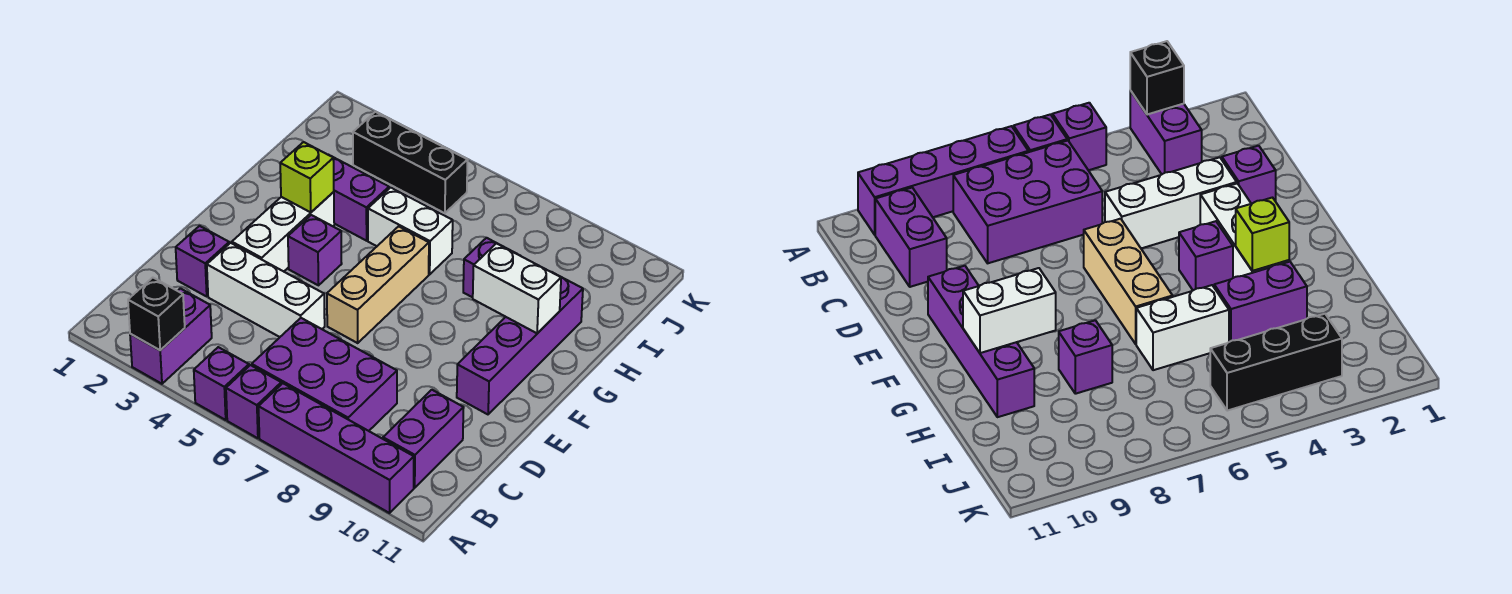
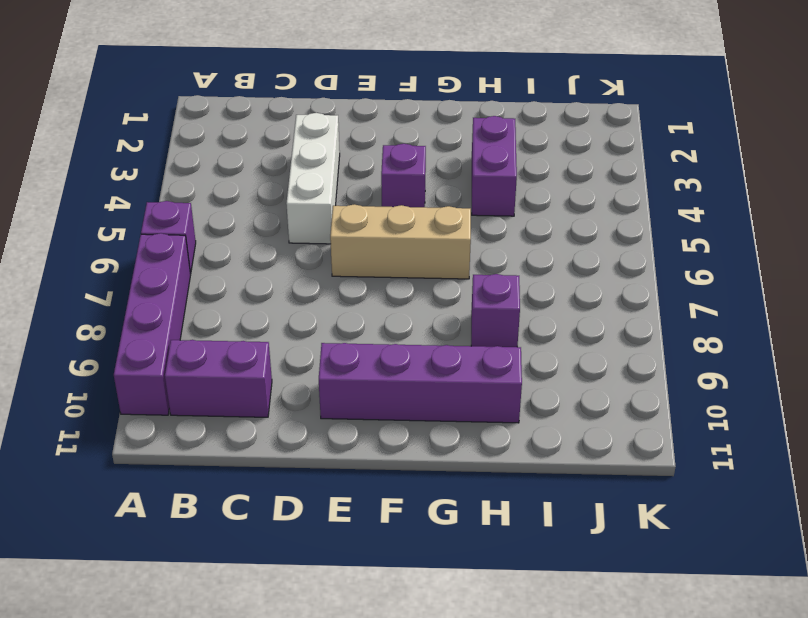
none -> purple 1x2 brick [130,288,212,384]
none -> purple 1x1 brick [194,347,249,420]
none -> purple 2x3 brick [252,318,397,431]

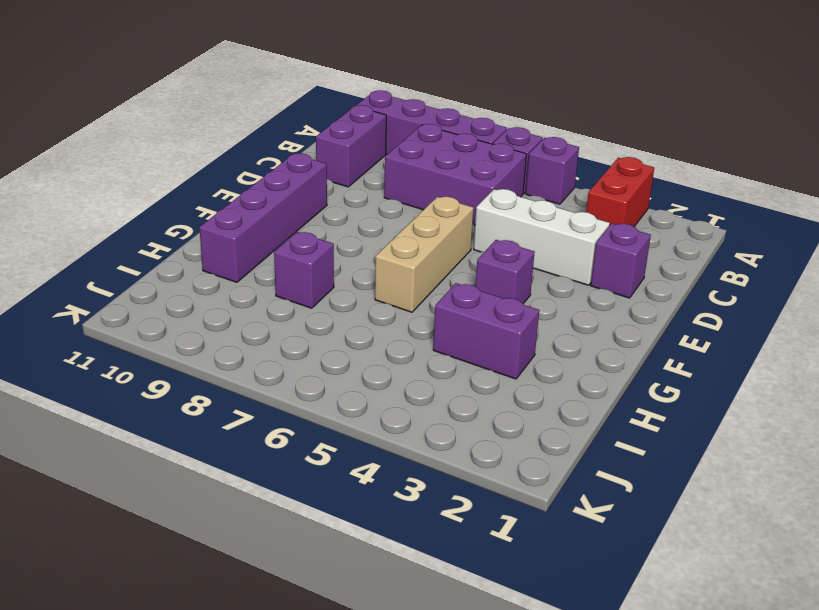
red 1x2 brick [586,157,654,226] -> purple 1x2 brick [130,288,212,384]
none -> white 1x3 brick [232,192,334,271]
none -> white 1x2 brick [368,187,453,274]
none -> black 1x3 brick [353,112,468,213]

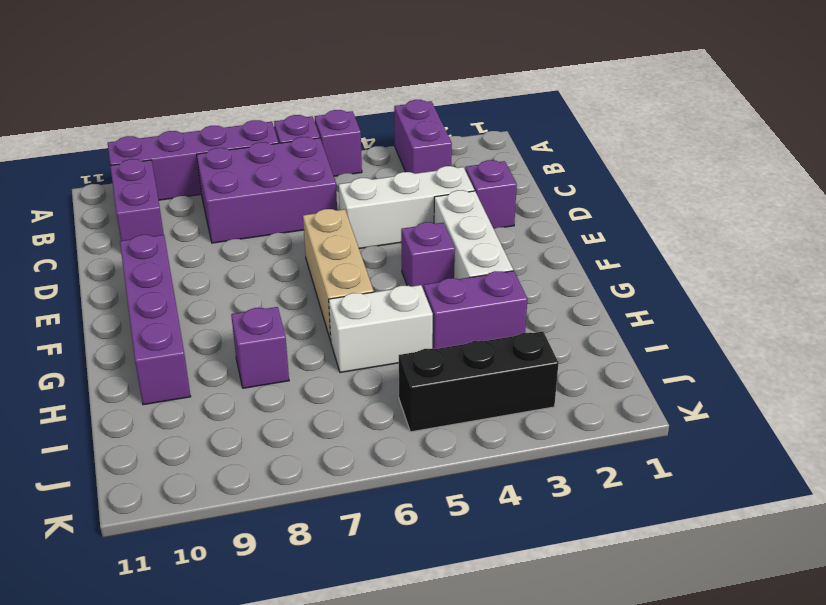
none -> black 1x1 brick [128,278,185,350]
none -> lime 1x1 brick [280,142,334,212]
none -> white 1x2 brick [473,243,561,333]

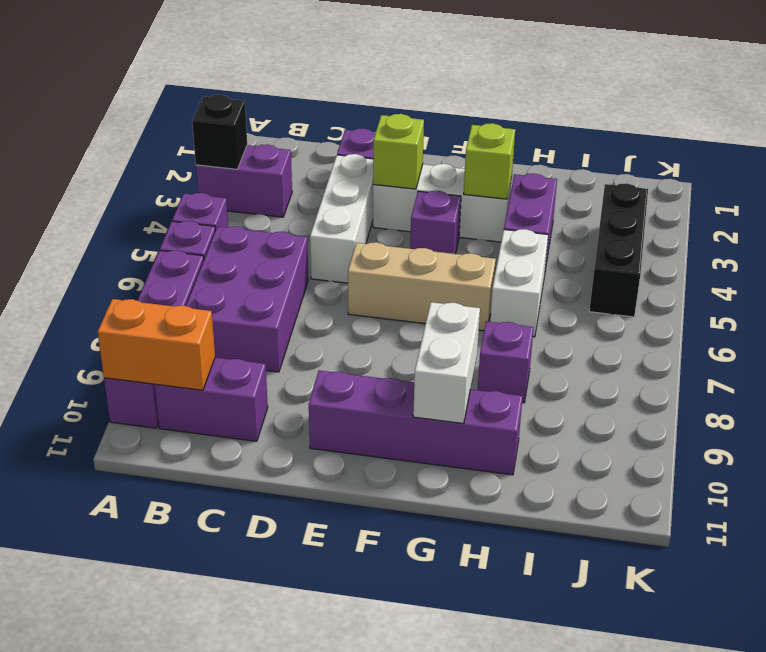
orange 1x2 brick [98,299,215,390] -> none
lime 1x1 brick [373,114,424,189] -> none

